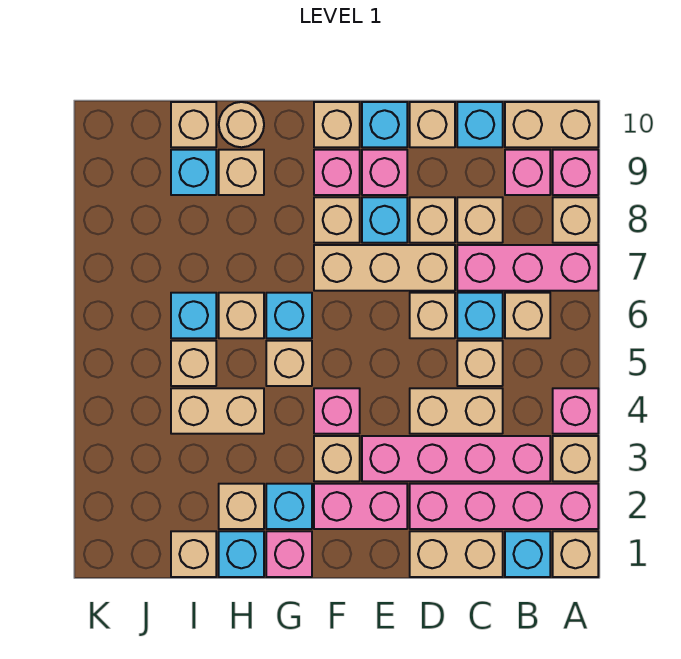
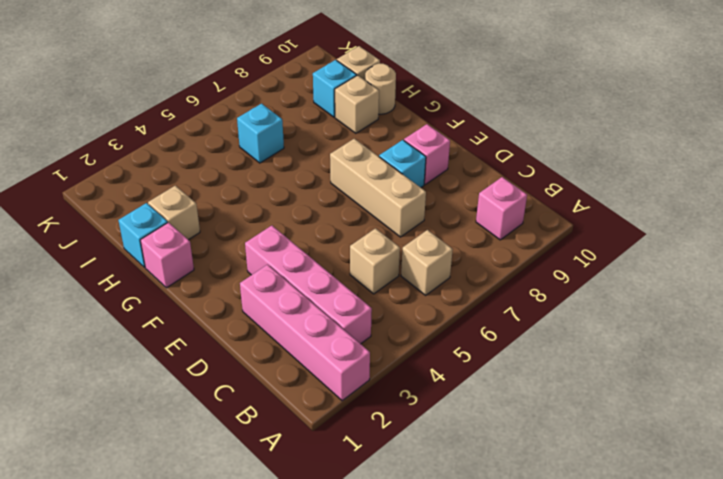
none -> tan 1x1 brick [553,531,598,577]
none -> tan 1x1 brick [553,436,598,481]
none -> pink 1x1 brick [553,388,598,434]
none -> pink 1x3 brick [457,245,598,291]

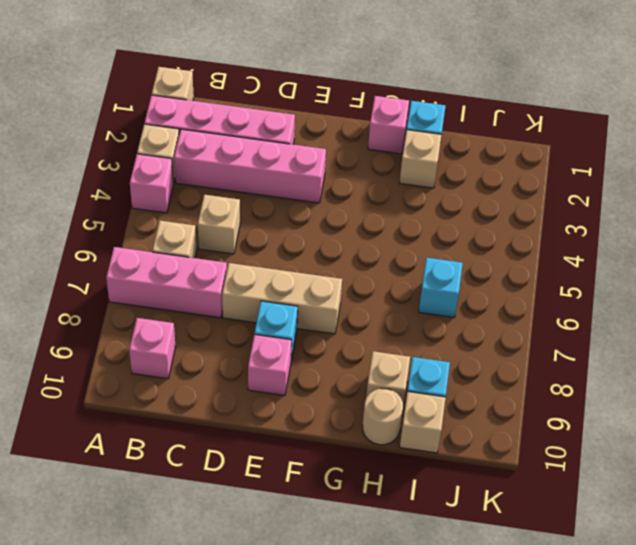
none -> tan 1x1 brick [553,197,598,243]
none -> pink 1x1 brick [553,150,598,195]
none -> tan 1x2 brick [505,102,598,147]
none -> cyan 1x1 brick [505,531,550,577]

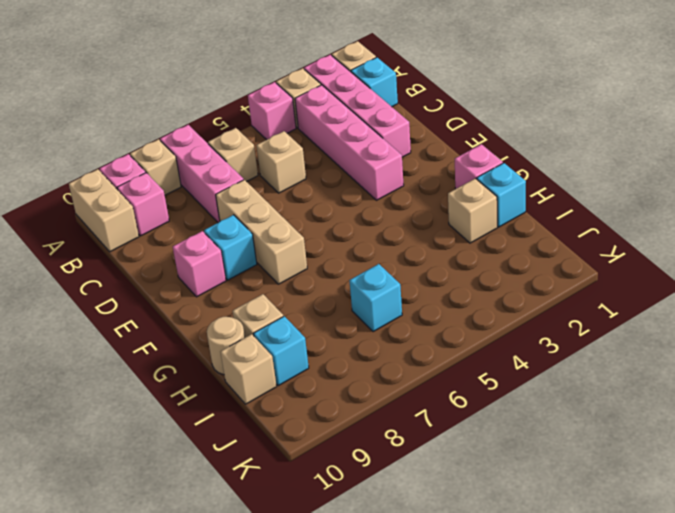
none -> tan 1x2 brick [410,531,503,577]
none -> tan 1x2 brick [410,388,503,434]
none -> cyan 1x1 brick [457,293,503,338]
none -> tan 1x1 brick [457,197,503,243]

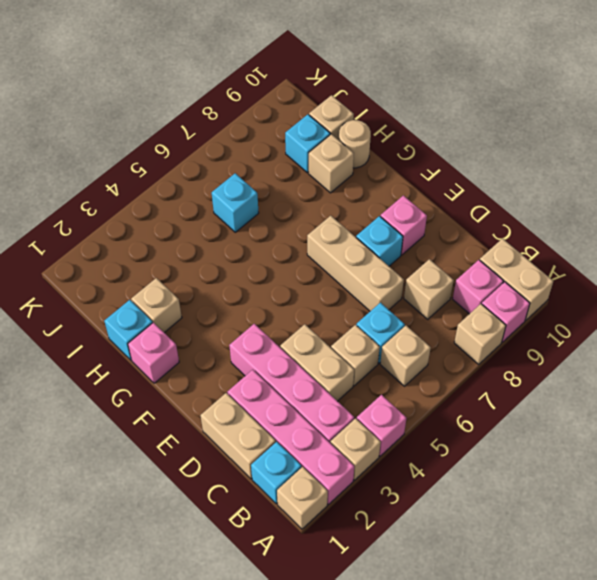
none -> pink 1x3 brick [457,245,598,291]
none -> cyan 1x1 brick [457,102,503,147]
none -> tan 1x1 brick [410,293,455,338]
none -> tan 1x1 brick [410,197,455,243]

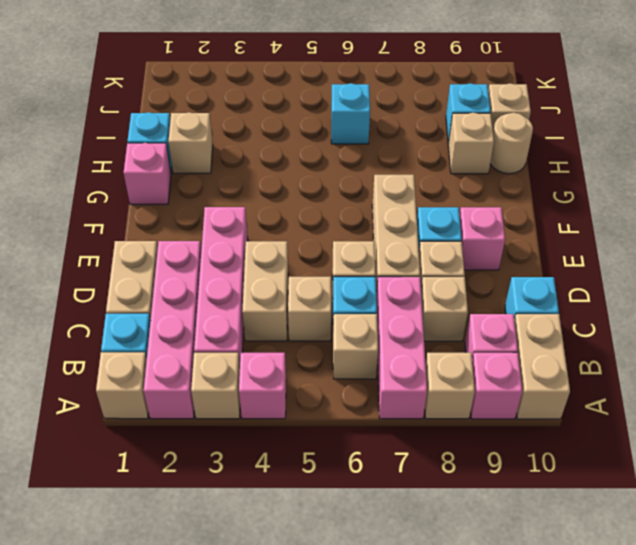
none -> tan 1x1 brick [410,102,455,147]
none -> pink 1x2 brick [314,484,407,529]
none -> cyan 1x1 brick [362,102,407,147]
none -> tan 1x1 brick [314,436,360,481]

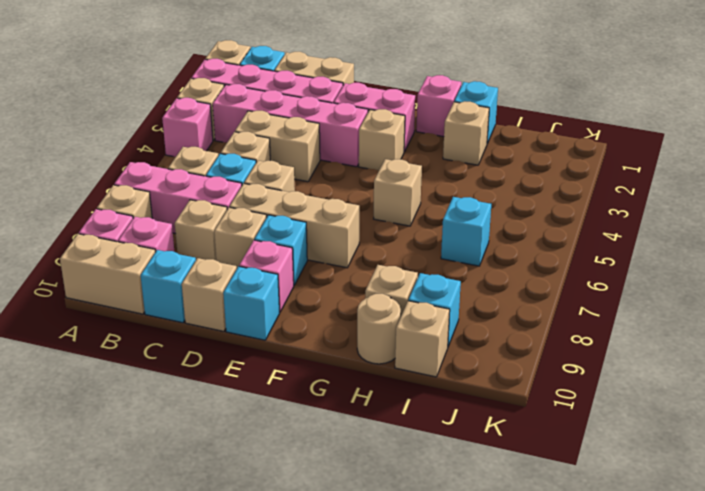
none -> pink 1x1 brick [314,388,360,434]
none -> tan 1x1 brick [314,197,360,243]
none -> pink 1x1 brick [314,150,360,195]
none -> tan 1x1 brick [314,102,360,147]

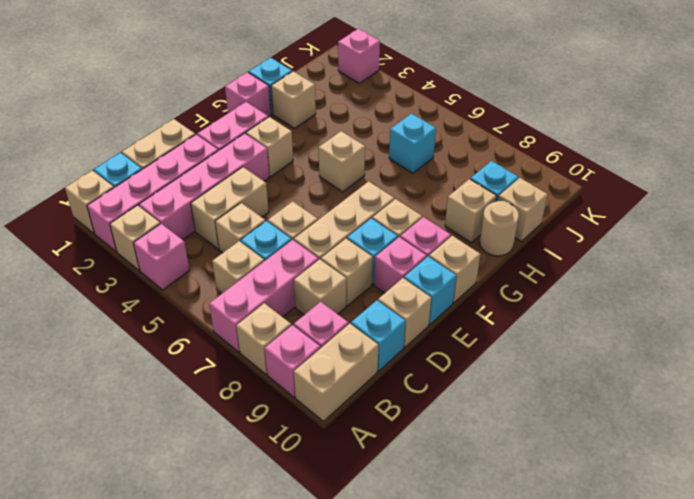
pink 1x1 brick [338,29,380,83] -> pink 1x1 brick moved to [314,388,360,434]
none -> cyan 1x1 brick [266,484,312,529]
none -> cyan 1x1 brick [266,293,312,338]
none -> tan 1x2 brick [171,388,264,434]
none -> tan 1x1 brick [219,293,264,338]

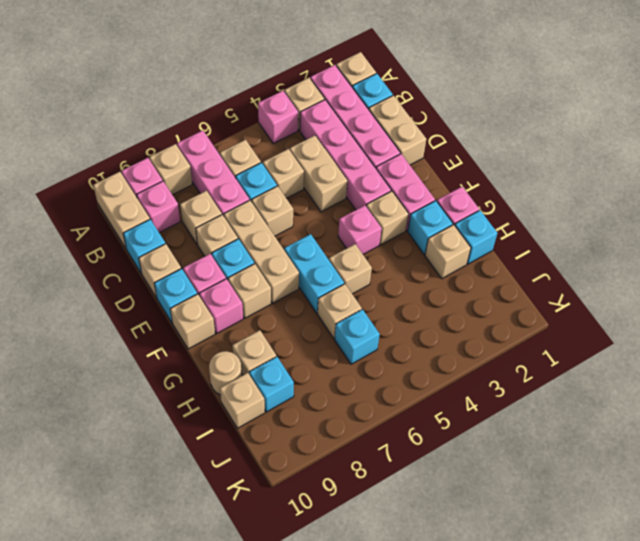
cyan 1x2 brick [284,234,344,313] -> cyan 1x1 brick [266,293,312,338]
none -> tan 1x2 brick [171,388,264,434]
none -> tan 1x1 brick [171,531,216,577]
none -> tan 1x1 brick [171,341,216,386]

